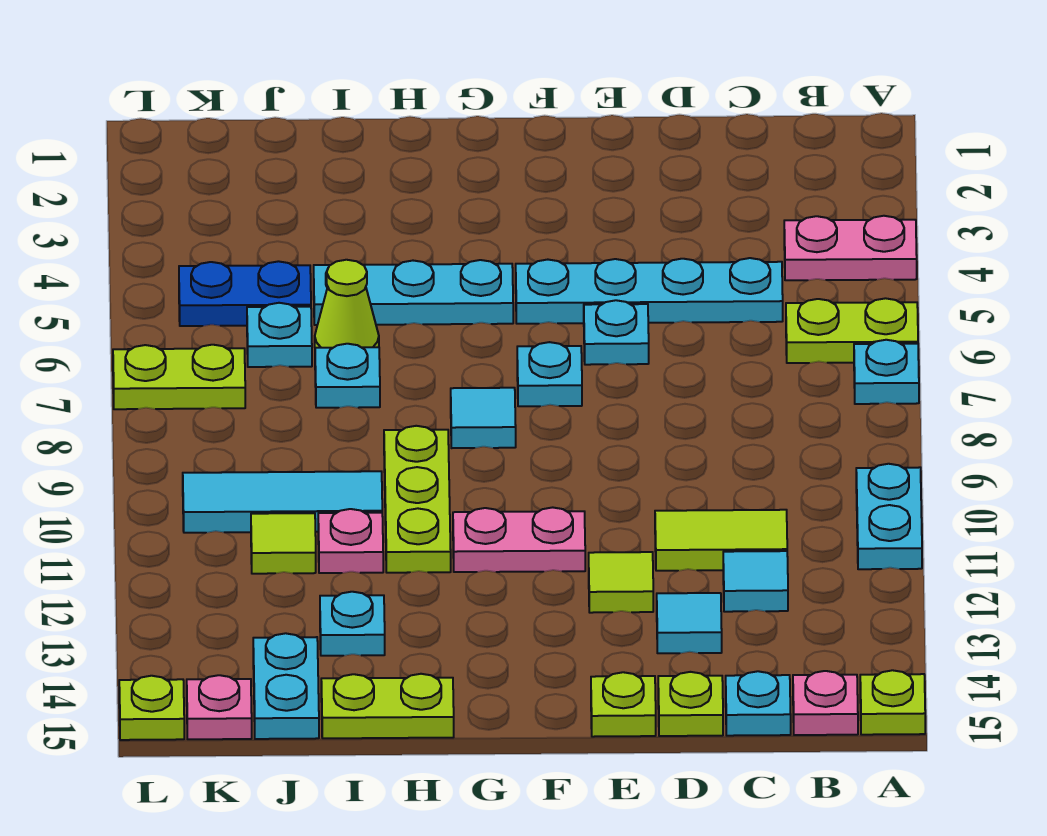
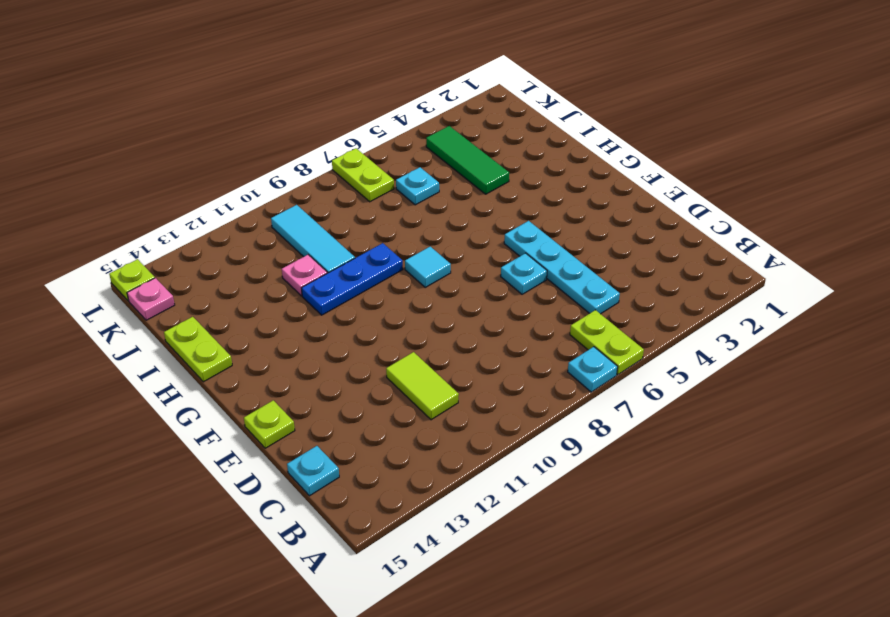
blue 1x3 plate [302,243,403,315] -> lime 1x3 plate [384,426,451,573]
green 1x3 tile [426,126,509,194] -> none
none -> pink 1x2 plate [784,216,917,280]
none -> cyan 1x2 plate [856,464,922,569]
none -> lime 1x1 plate [860,670,925,735]
none -> pink 1x1 plate [793,671,858,735]

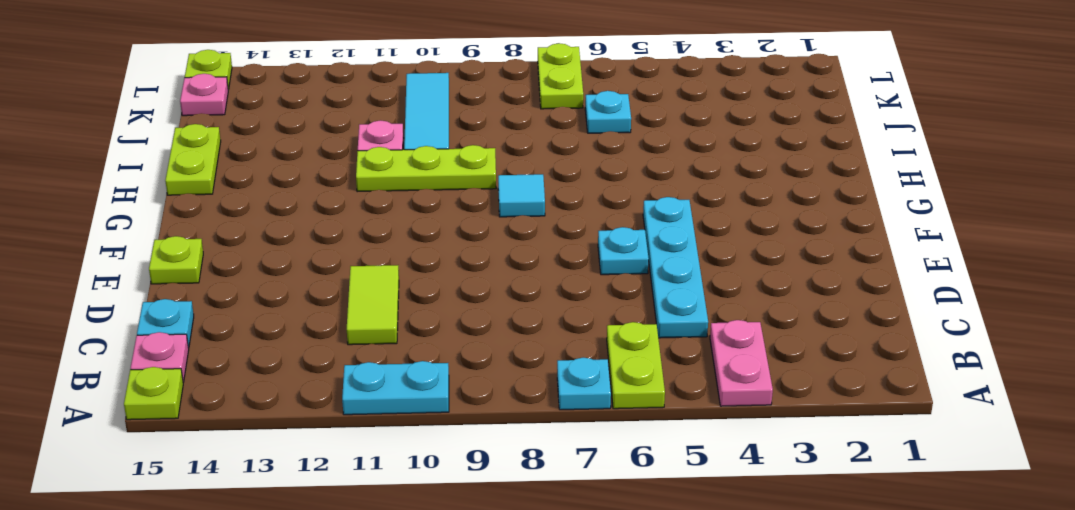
none -> cyan 1x1 tile [723,551,788,612]
none -> cyan 1x1 tile [657,593,722,653]
none -> lime 1x1 plate [658,672,723,736]
none -> lime 1x1 tile [589,552,653,613]

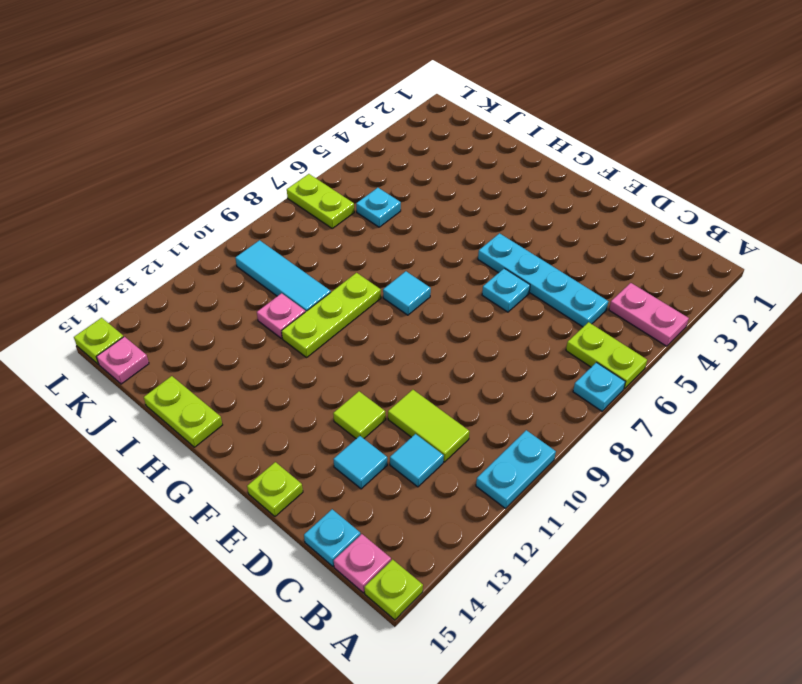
none -> lime 1x1 plate [658,672,723,736]
none -> cyan 1x1 plate [517,342,582,406]
none -> pink 1x2 plate [453,507,585,572]
none -> cyan 1x3 plate [314,260,513,325]

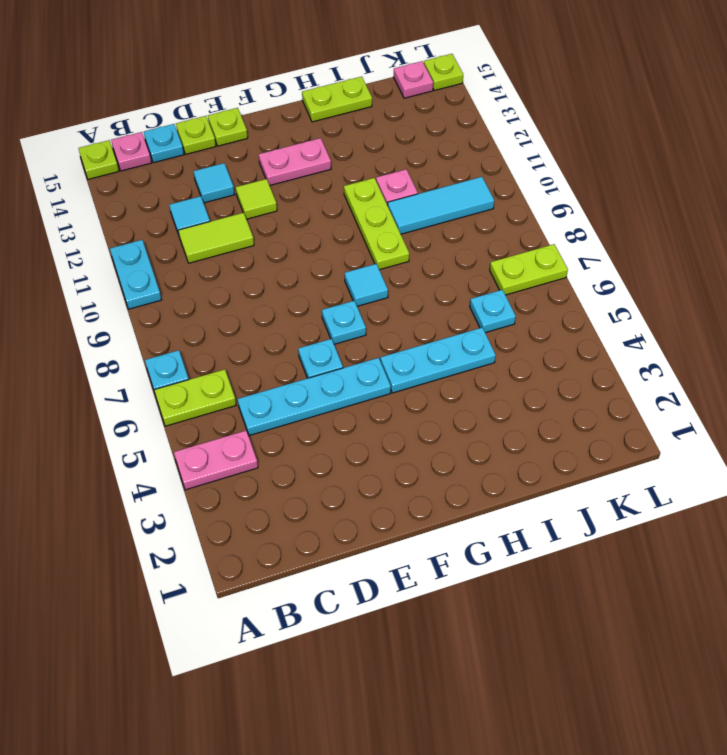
pink 1x2 plate [258,138,331,186] -> pink 1x2 plate moved to [453,507,585,572]
none -> lime 1x1 cone [315,260,379,348]
none -> cyan 1x1 plate [315,344,380,408]
none -> cyan 1x1 plate [320,592,385,656]
none -> blue 1x2 plate [179,261,311,326]

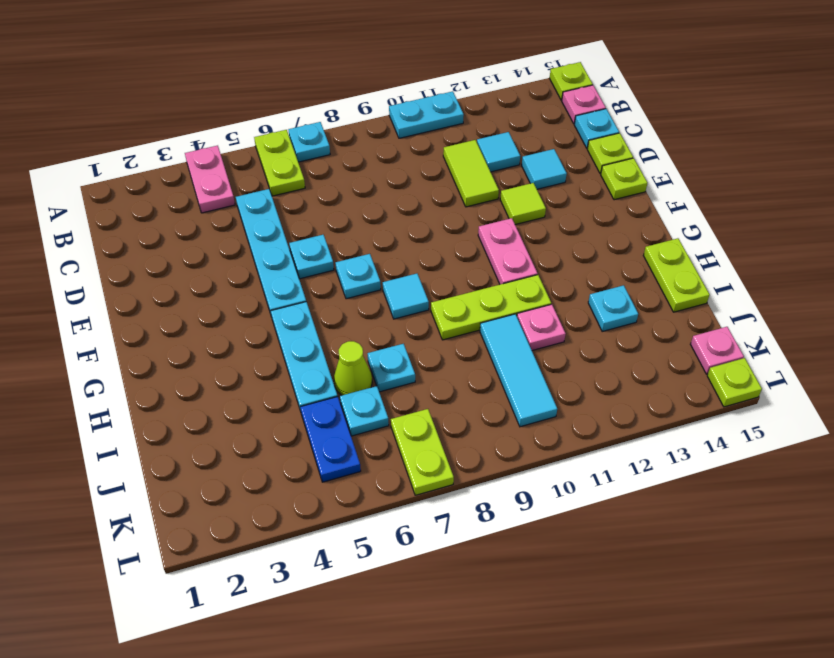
none -> lime 1x1 tile [251,513,316,574]
none -> cyan 1x2 plate [253,633,319,739]

